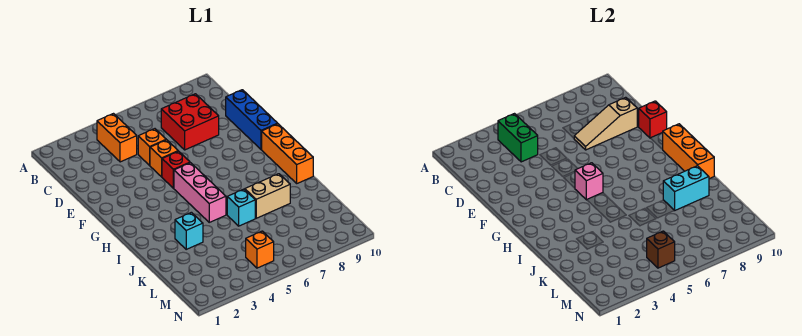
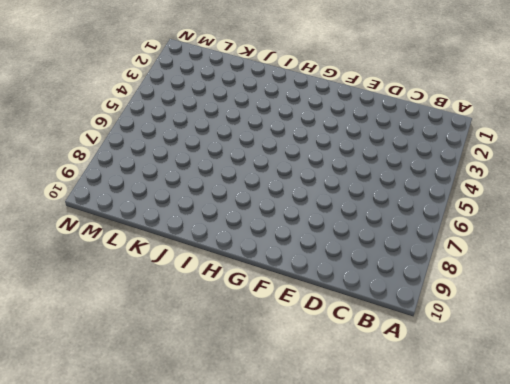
none -> orange 1x2 brick [97,114,137,162]
none -> red 2x2 brick [161,94,219,150]
none -> orange 1x1 brick [138,129,166,165]

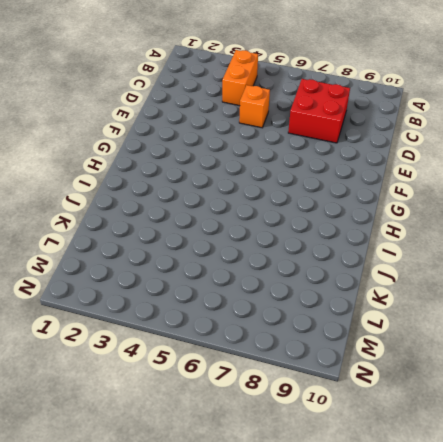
none -> blue 1x3 brick [226,90,278,149]
none -> orange 1x1 brick [150,140,178,177]
none -> red 1x1 brick [162,151,190,188]

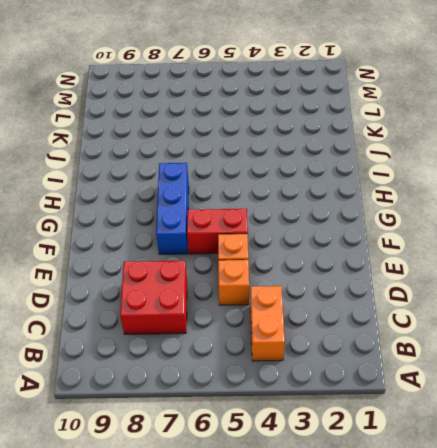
red 1x2 brick [187,209,248,254] -> red 1x1 brick [162,151,190,188]
blue 1x3 brick [156,163,189,254] -> blue 1x3 brick moved to [226,90,278,149]
none -> pink 1x3 brick [174,163,226,222]
none -> orange 1x3 brick [262,124,313,183]
none -> cyan 1x1 brick [175,212,203,249]

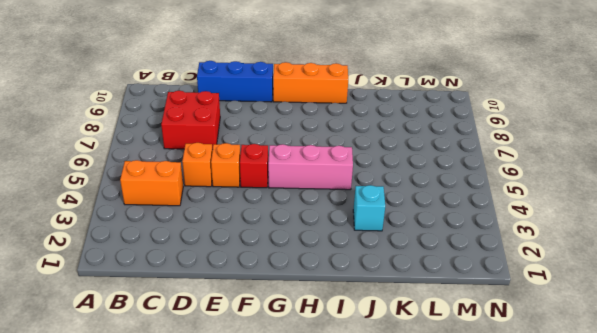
none -> cyan 1x1 brick [227,189,255,226]
none -> tan 1x2 brick [245,174,290,218]
none -> orange 1x1 brick [246,231,274,268]

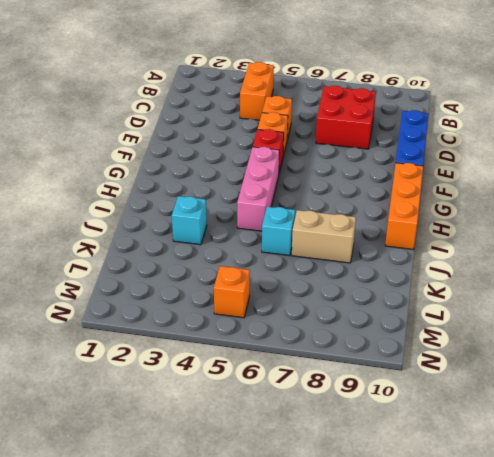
none -> green 1x2 brick [498,114,538,162]
none -> tan 1x3 slope [574,97,637,150]
none -> red 1x1 brick [639,101,667,138]

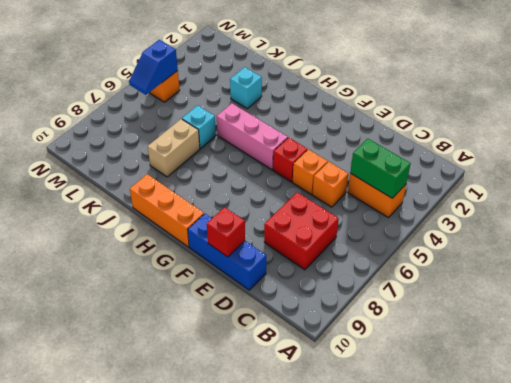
blue 1x2 slope [129,40,178,95] -> brown 1x1 brick [647,231,675,268]
none -> tan 1x3 slope [574,97,637,150]
none -> pink 1x1 brick [575,163,603,200]
none -> orange 1x3 brick [663,124,714,179]

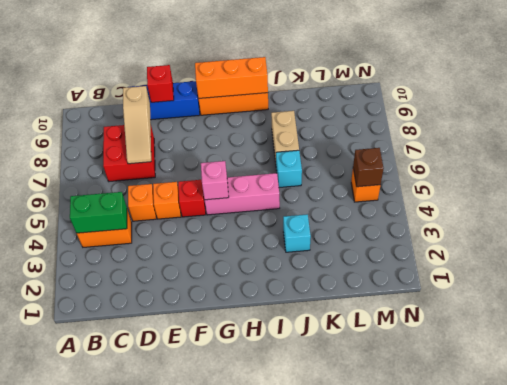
none -> cyan 1x2 brick [663,166,709,210]

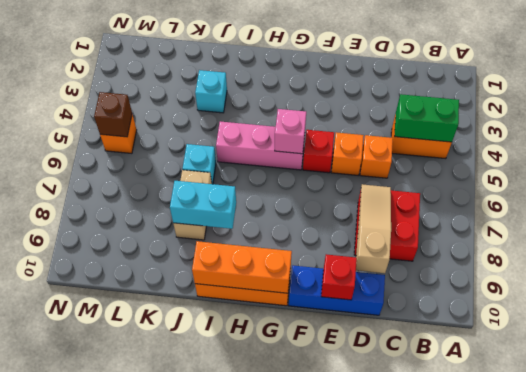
cyan 1x2 brick [170,181,236,229] -> cyan 1x2 brick turned to [663,166,709,210]

